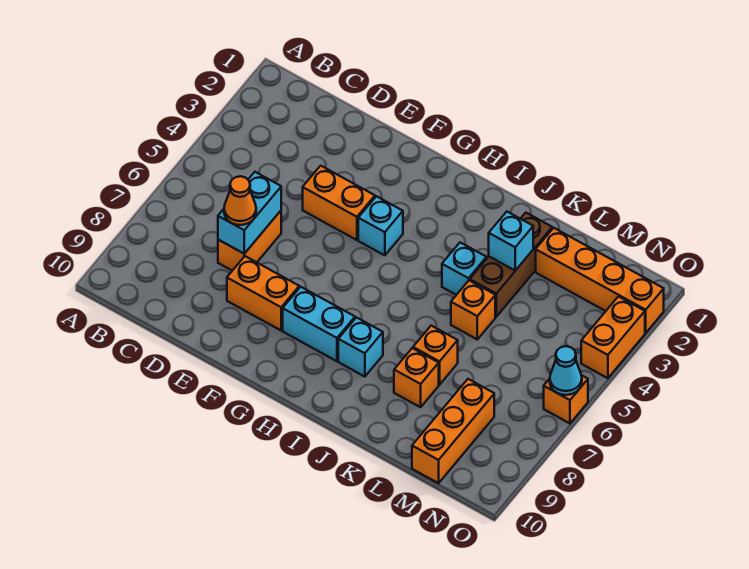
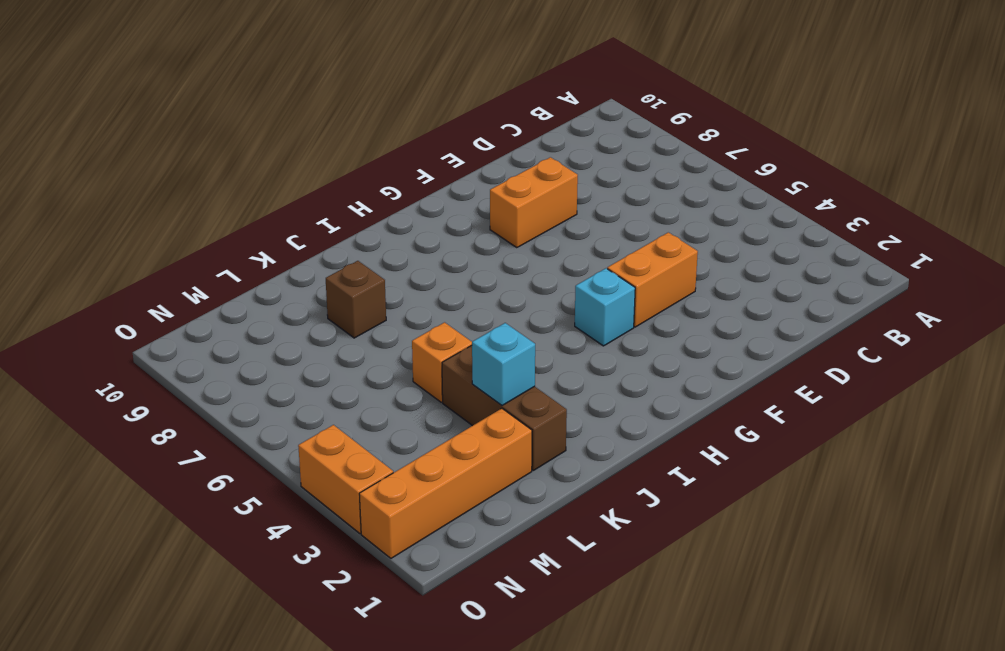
brown 1x1 brick [326,261,386,338] -> orange 1x1 brick [394,348,439,407]
none -> orange 1x2 brick [218,211,281,271]
none -> cyan 1x2 brick [283,287,355,361]
none -> cyan 1x1 brick [338,318,383,377]

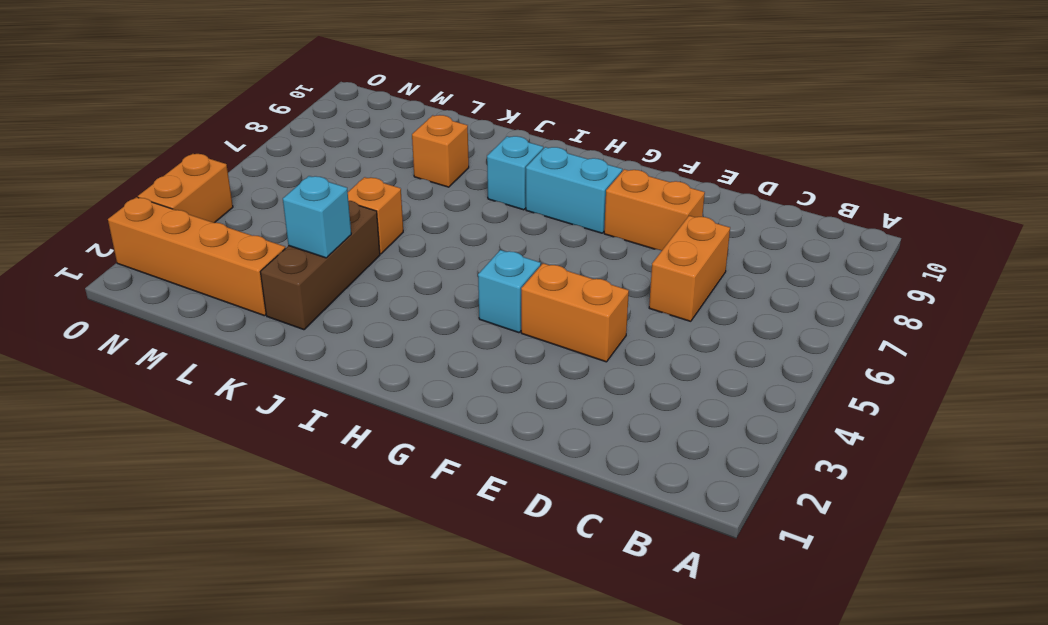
none -> cyan 1x1 brick [442,242,487,295]
none -> orange 1x1 brick [413,326,458,385]
none -> orange 1x3 brick [412,379,494,483]

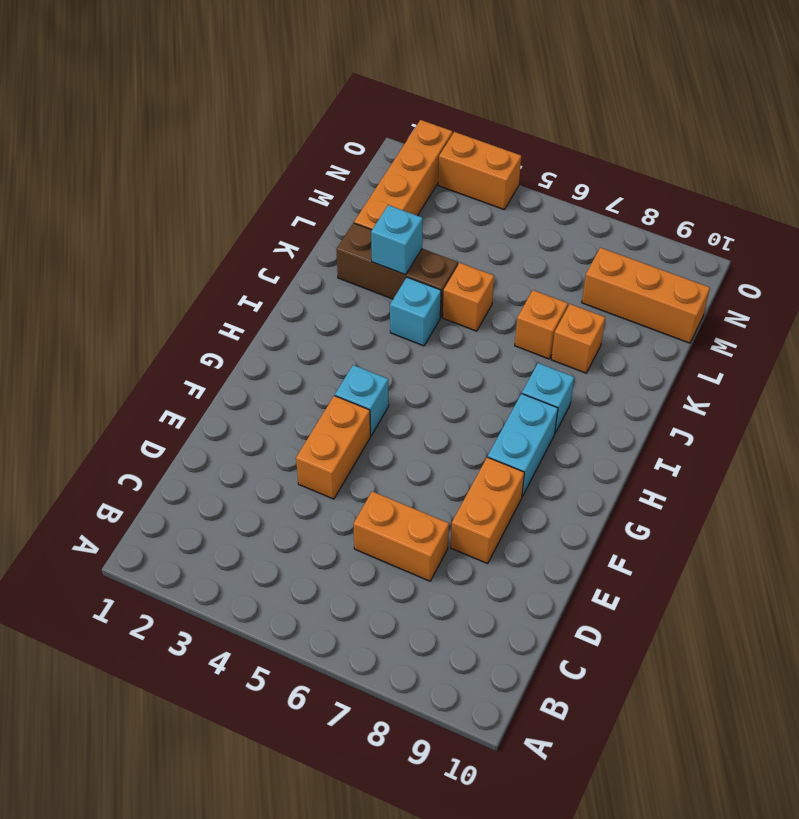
none -> orange 1x1 brick [544,375,588,423]
none -> cyan 1x2 brick [218,172,281,254]
none -> cyan 1x1 cone [550,346,582,395]

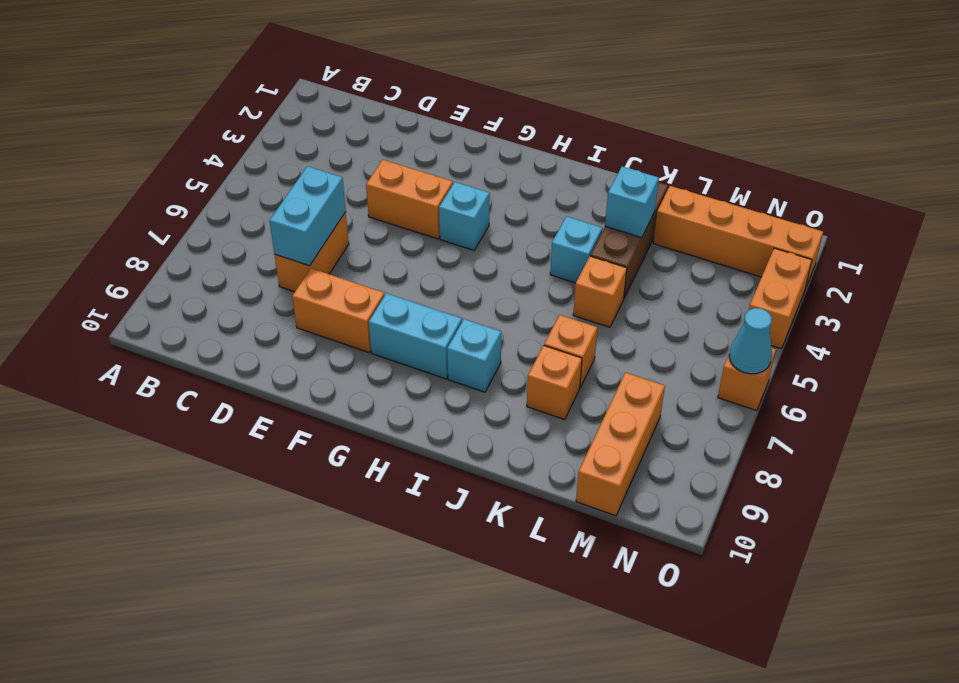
none -> orange 1x1 cone [224,176,256,225]

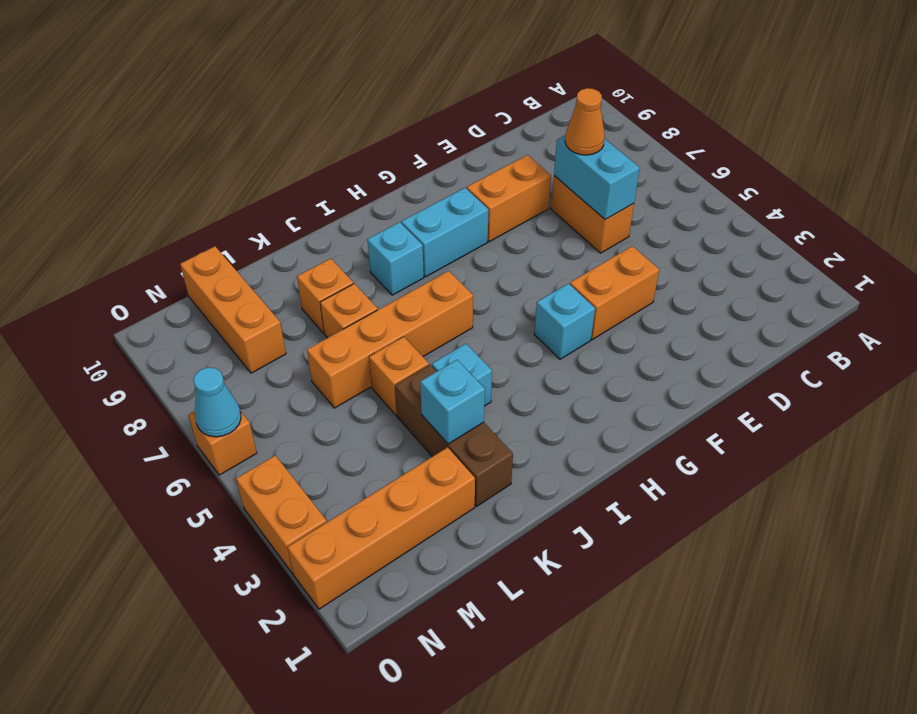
orange 1x4 brick [307,271,473,408] -> none

